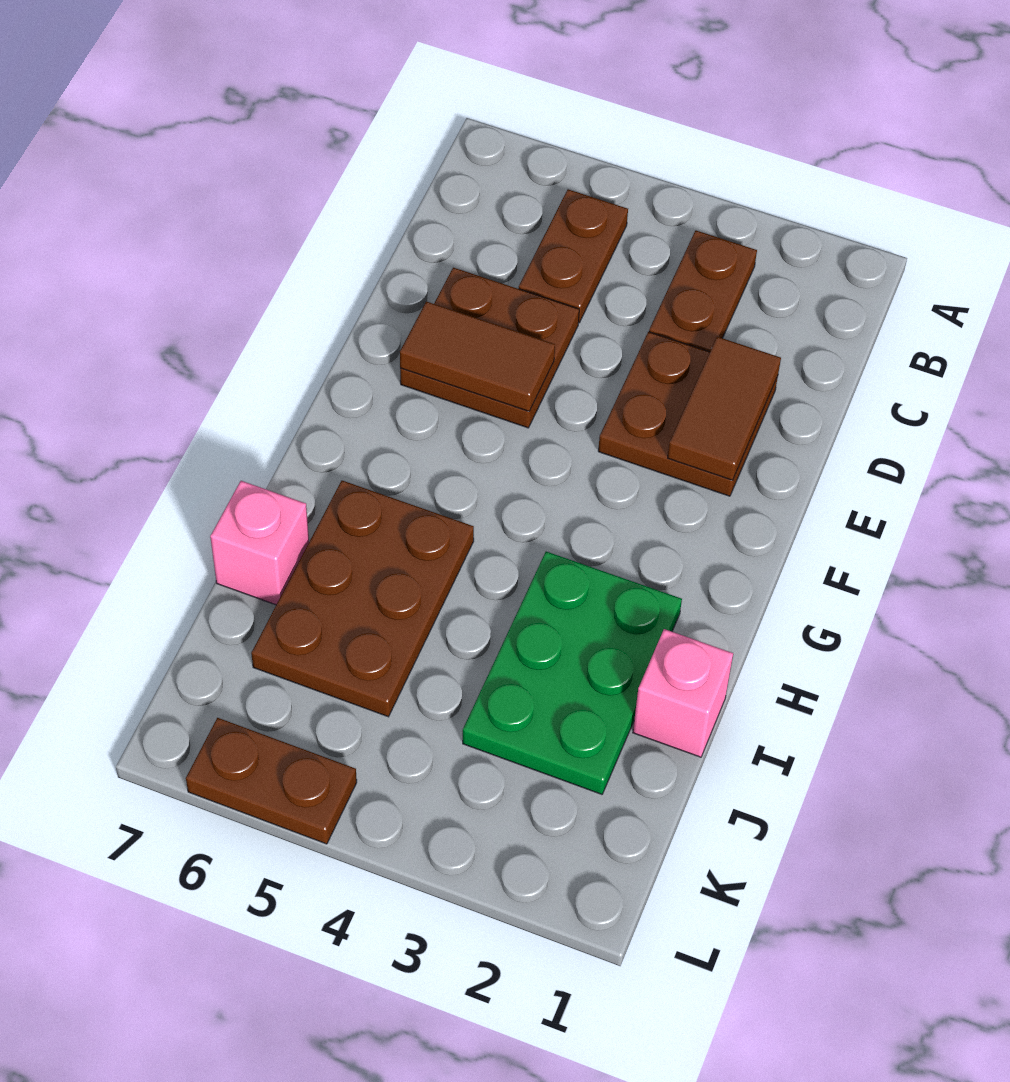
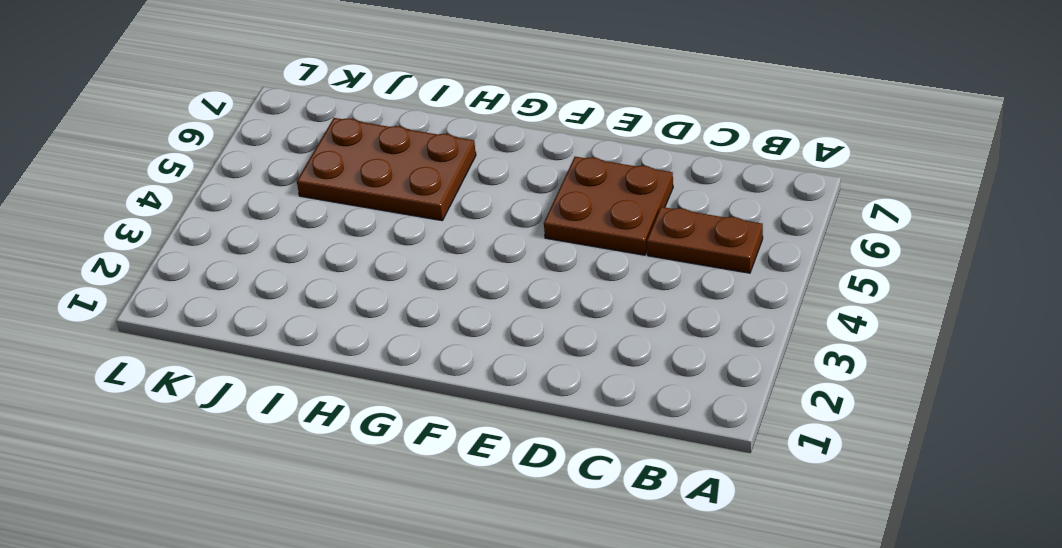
none -> brown 1x2 plate [649,231,757,352]
none -> brown 2x2 plate [598,332,778,496]

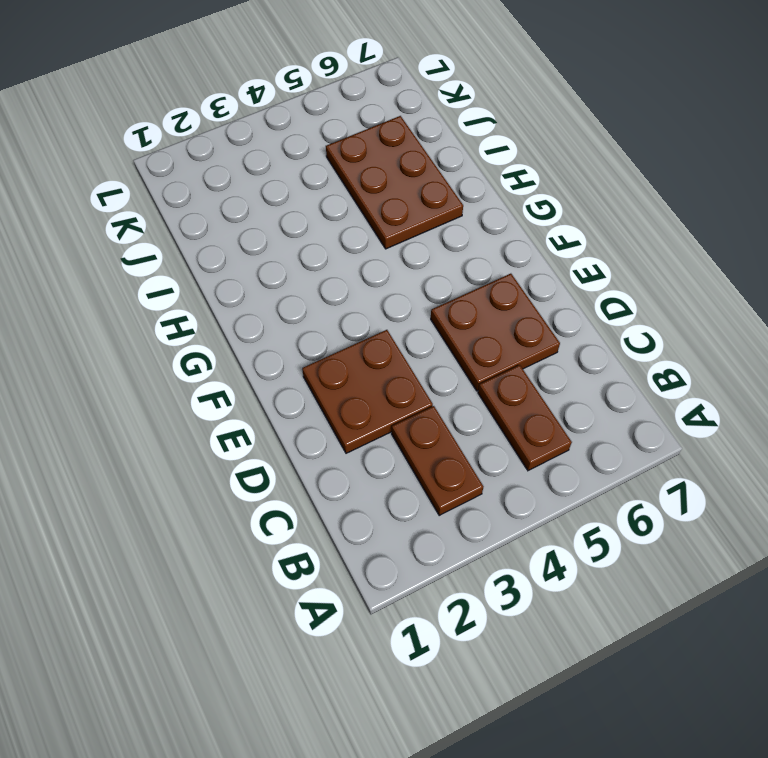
none -> green 2x3 plate [463,552,682,794]
none -> pink 1x1 brick [633,629,733,757]

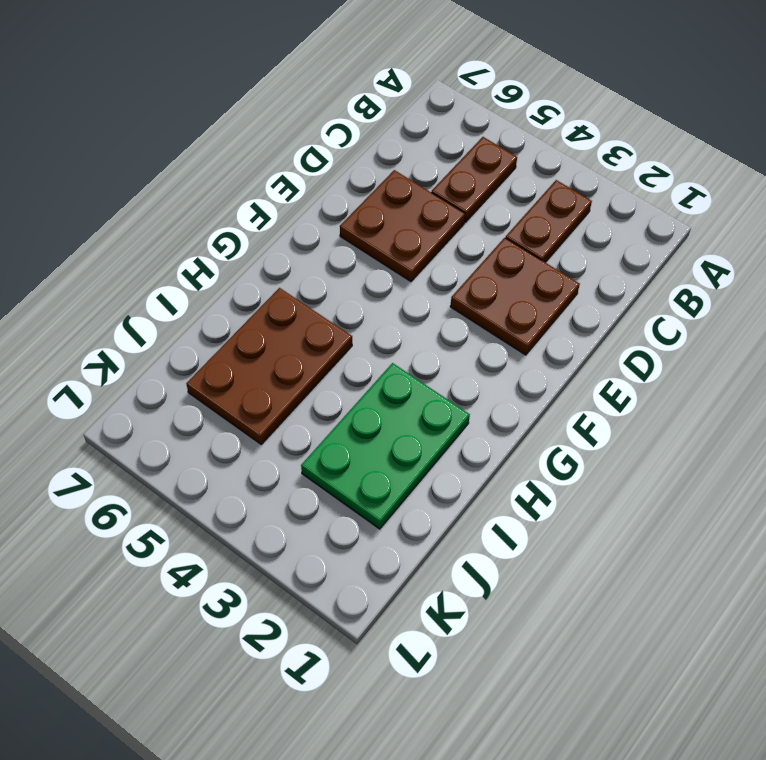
none -> pink 1x1 brick [633,629,733,757]
none -> pink 1x1 brick [210,481,309,605]

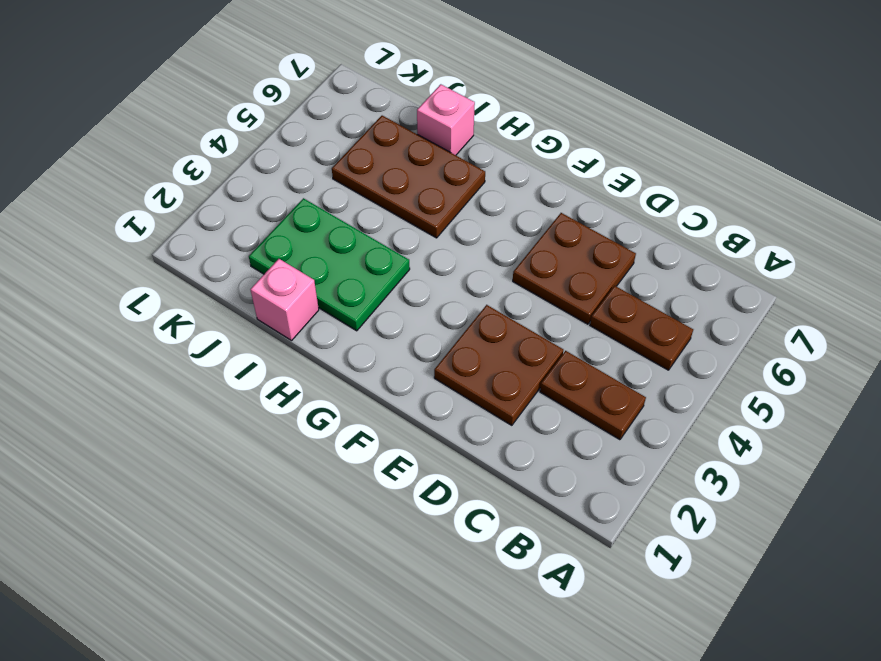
none -> brown 1x2 plate [186,718,357,844]
none -> brown 1x2 tile [668,337,781,480]

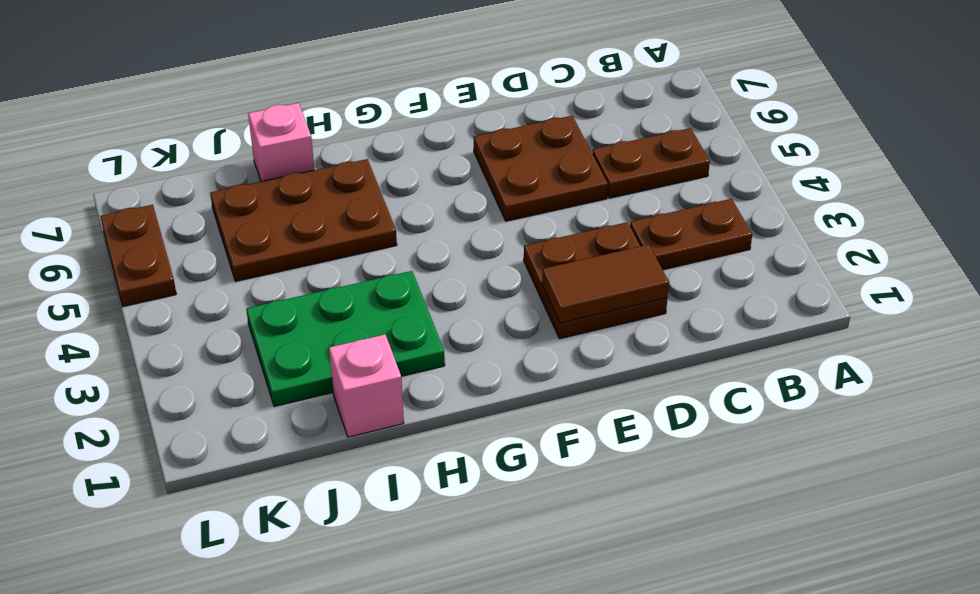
none -> brown 1x2 tile [400,301,555,411]

